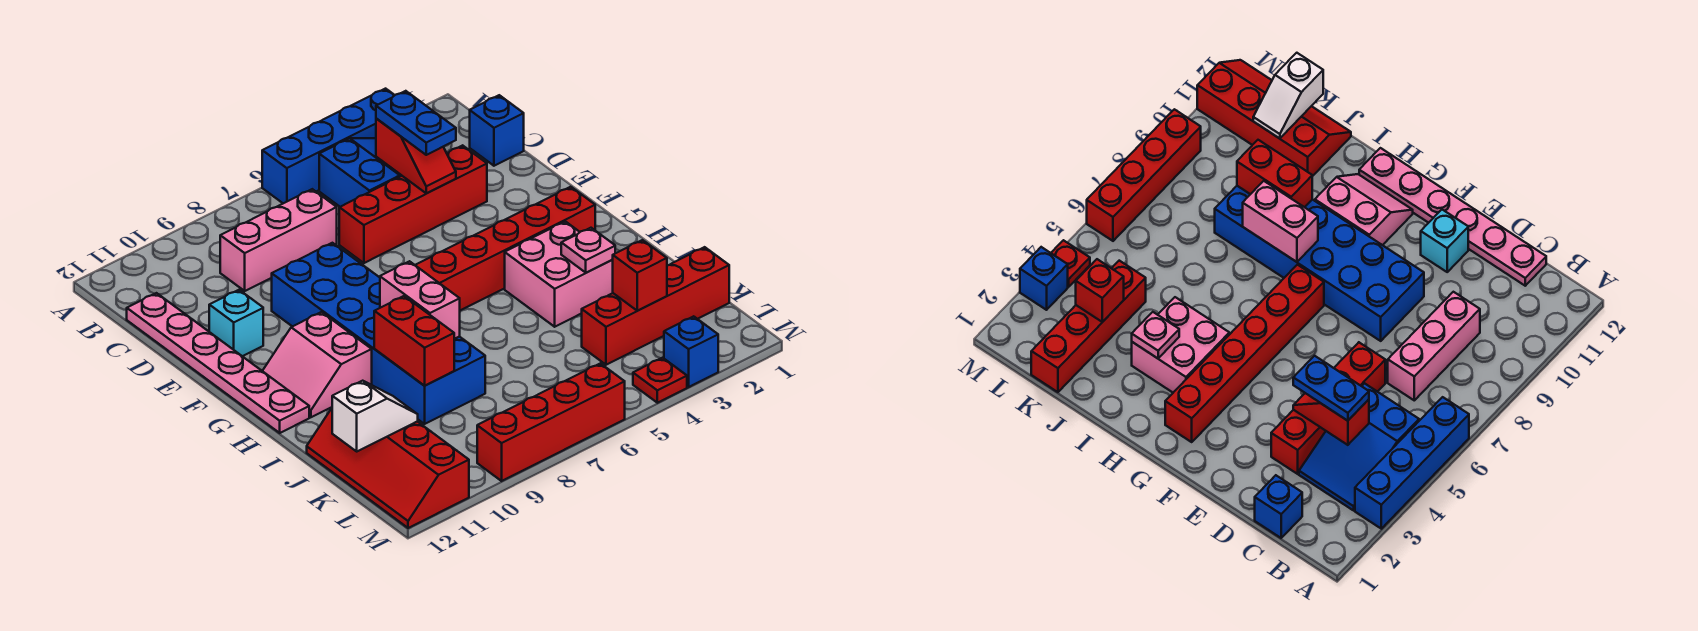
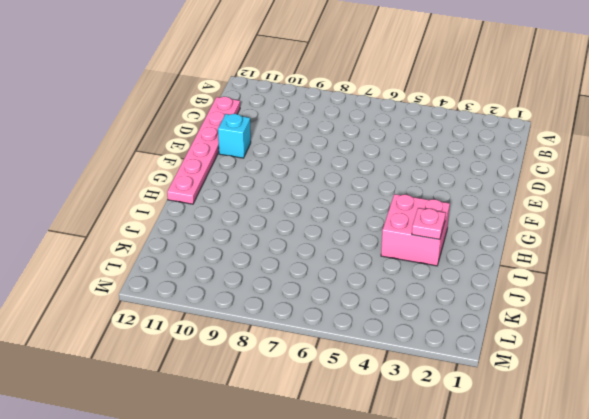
none -> blue 1x4 brick [262,89,395,203]
none -> blue 2x3 slope [319,138,402,207]
none -> blue 1x1 brick [470,95,524,166]

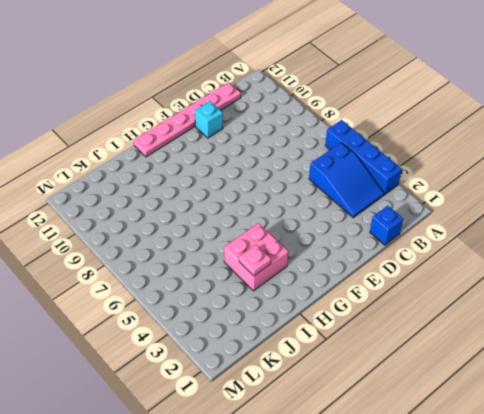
none -> pink 1x3 brick [220,189,337,291]
none -> red 1x4 brick [339,145,487,263]
none -> blue 2x6 brick [272,243,485,424]

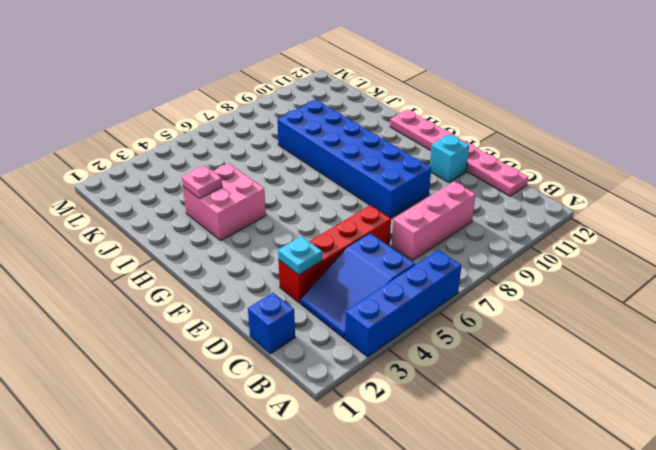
cyan 1x1 plate [278,236,322,275] -> none
none -> red 1x6 brick [415,187,595,310]
none -> pink 2x2 slope [263,312,372,417]
none -> red 2x4 slope [307,408,469,528]

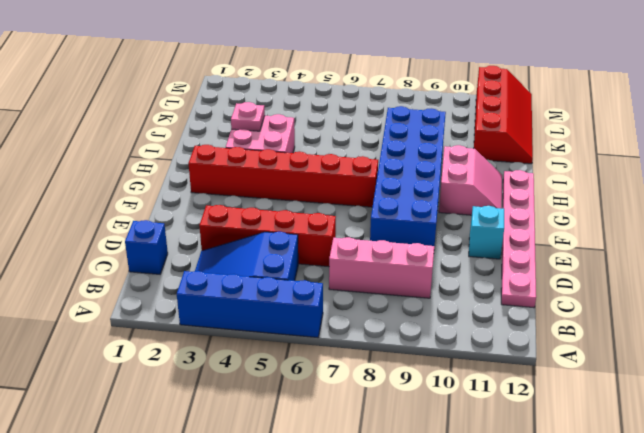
none -> red 1x4 brick [582,247,729,365]
none -> blue 1x1 brick [664,316,718,387]
none -> red 1x1 plate [633,358,687,403]

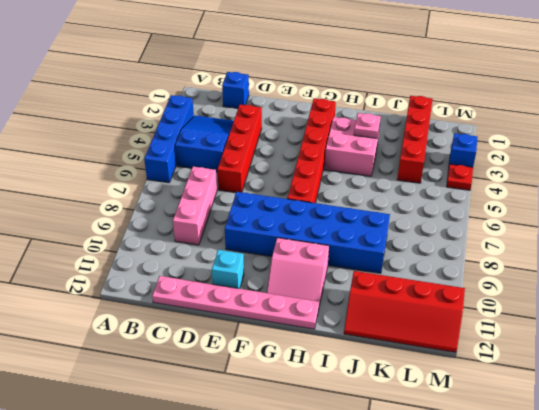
none -> red 1x4 brick [477,363,625,481]
none -> red 1x2 slope [376,118,456,193]
none -> pink 1x2 brick [380,261,460,339]

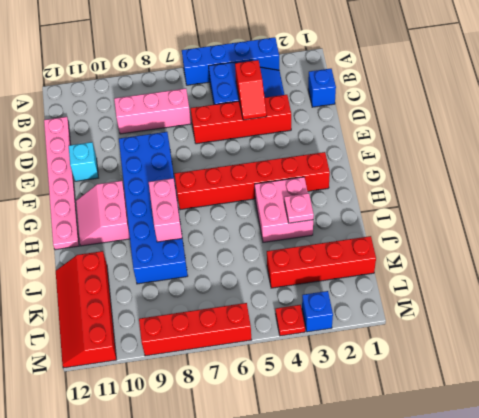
none -> red 1x2 brick [374,296,454,386]
none -> red 1x1 brick [613,240,667,311]
none -> white 1x2 slope [332,381,418,451]

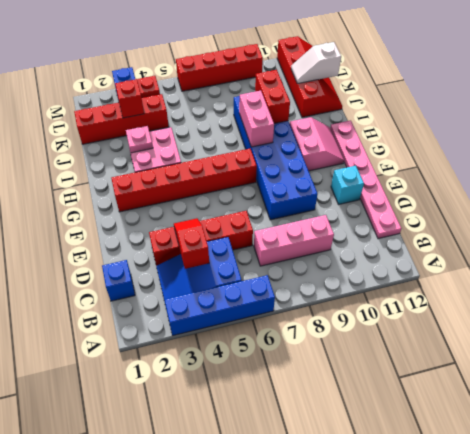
none -> blue 1x2 plate [376,91,456,155]

